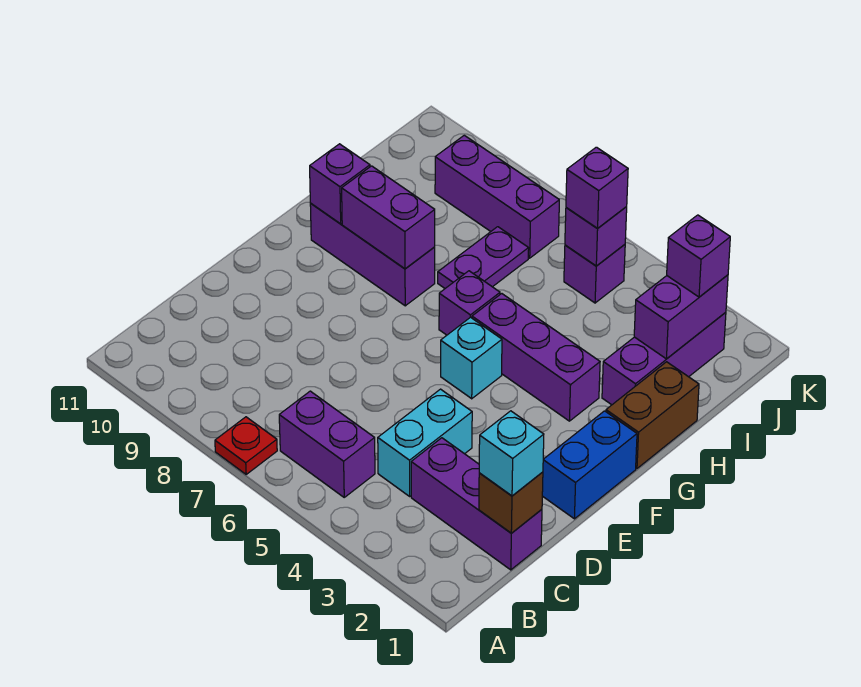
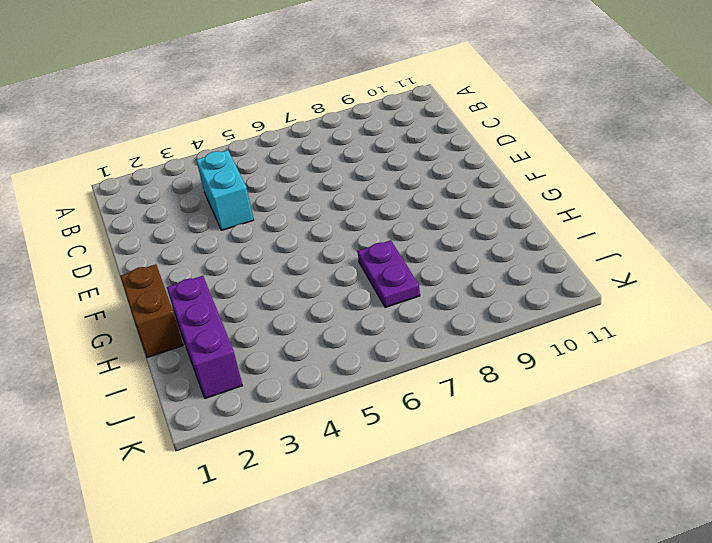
none -> red 1x1 plate [215,417,277,474]
none -> purple 1x2 brick [279,391,375,497]
none -> purple 1x3 brick [411,438,542,570]

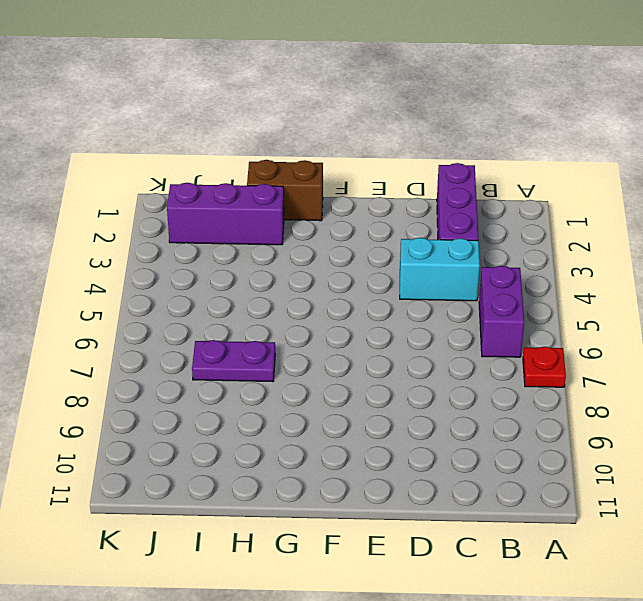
none -> blue 1x2 brick [542,411,637,519]
none -> cyan 1x1 brick [441,317,502,399]
none -> purple 1x3 brick [472,294,600,421]

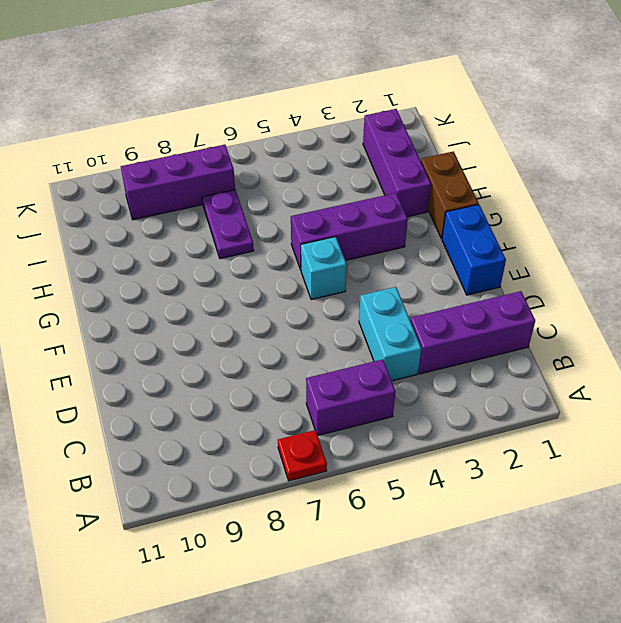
none -> purple 1x1 brick [439,271,500,335]
none -> purple 1x3 brick [310,204,435,306]
none -> purple 1x1 brick [564,245,625,303]

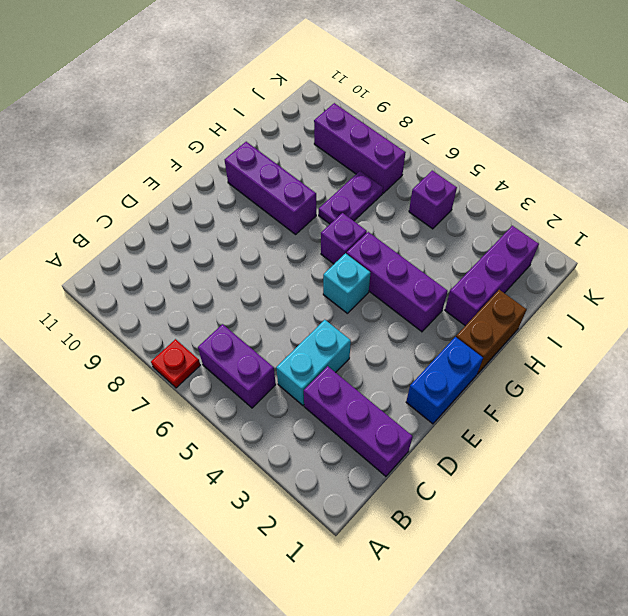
none -> brown 1x1 brick [479,472,543,533]
none -> purple 1x2 brick [342,166,435,269]
none -> purple 1x1 brick [310,144,370,224]

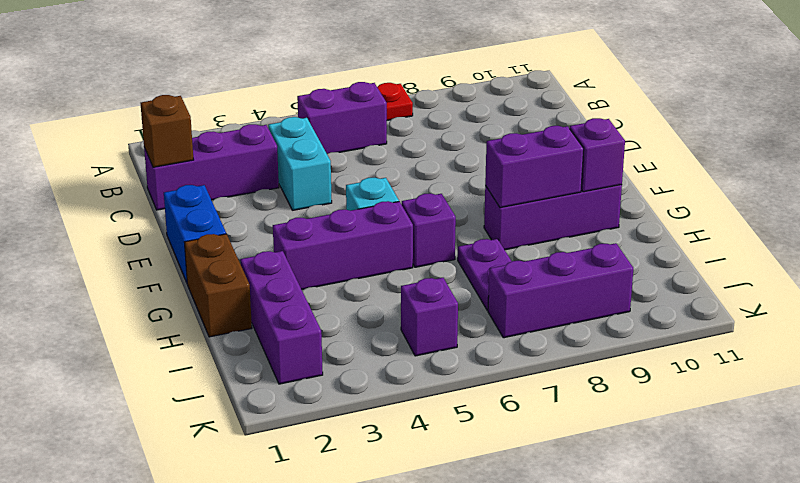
none -> purple 1x2 brick [634,275,728,359]
none -> purple 1x1 brick [565,207,627,266]
none -> cyan 1x1 brick [479,411,544,496]

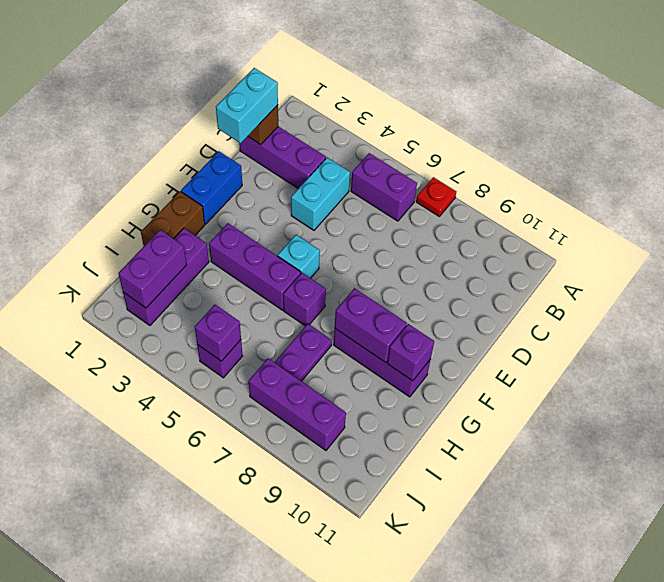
cyan 1x2 brick [216,68,278,143] -> cyan 1x1 brick [479,411,544,496]
none -> purple 1x1 brick [667,215,730,297]
none -> purple 1x1 brick [566,147,628,229]

